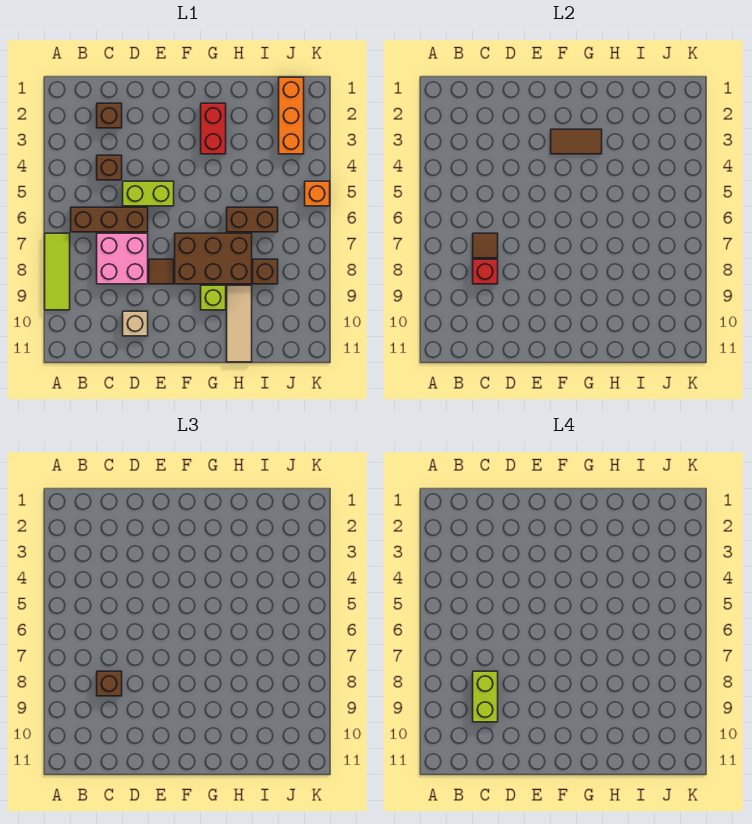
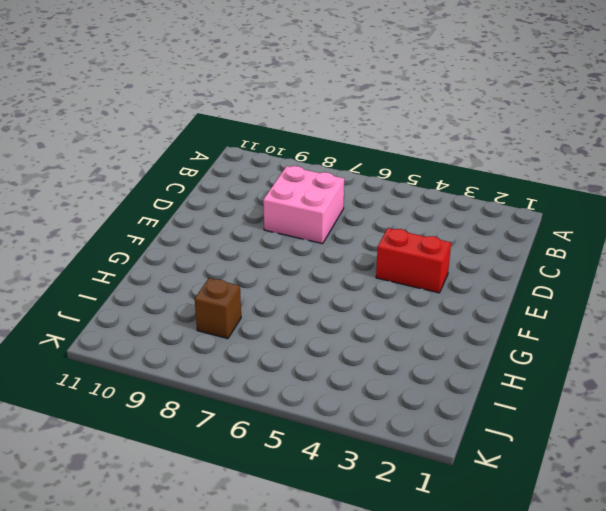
red 1x2 brick [376,228,451,293] -> red 1x2 brick moved to [201,103,226,154]
none -> lime 1x3 tile [45,233,70,310]
none -> brown 1x3 brick [71,207,148,232]
none -> brown 1x1 brick [97,103,122,128]

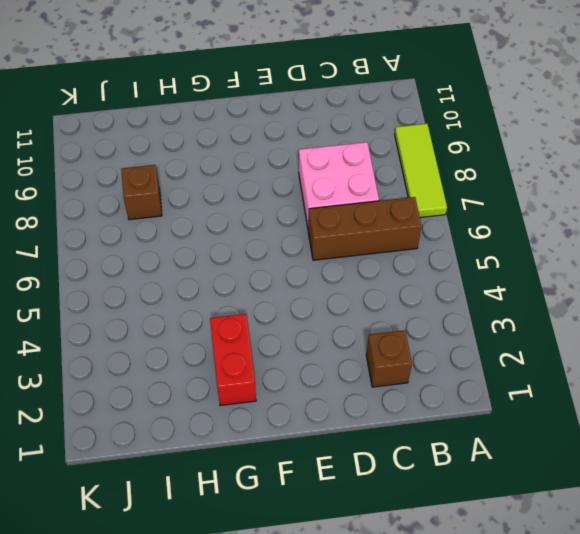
none -> brown 1x1 brick [97,155,122,180]
none -> lime 1x2 brick [123,181,174,206]
none -> tan 1x1 brick [123,311,148,336]

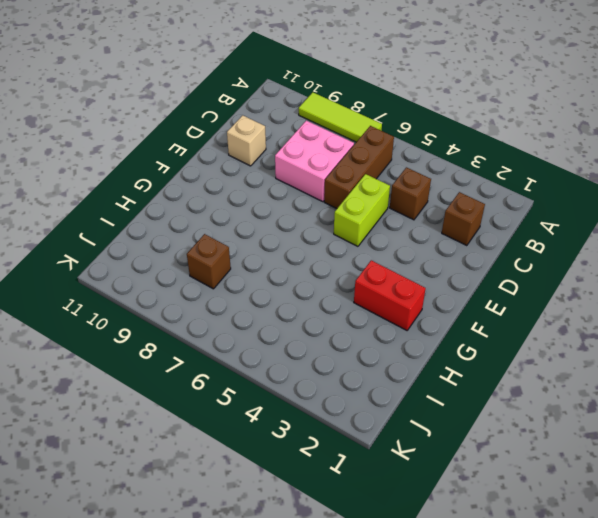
none -> brown 1x1 tile [149,259,174,284]
none -> brown 2x3 brick [175,233,252,284]
none -> lime 1x1 brick [201,285,226,310]

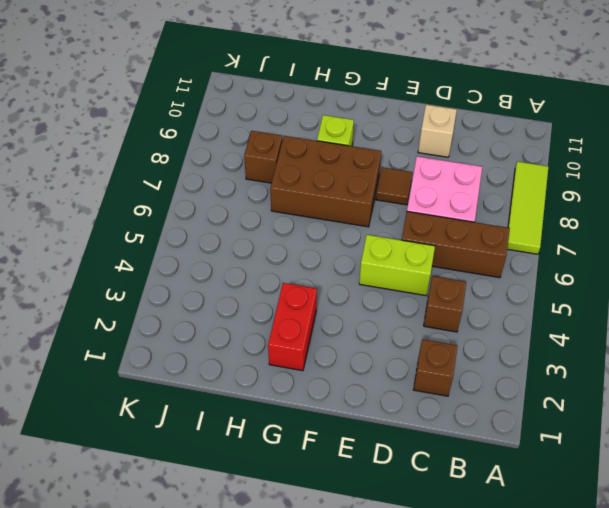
none -> brown 1x2 brick [227,207,278,232]
none -> tan 1x3 tile [227,285,252,362]
none -> orange 1x3 brick [279,77,304,154]

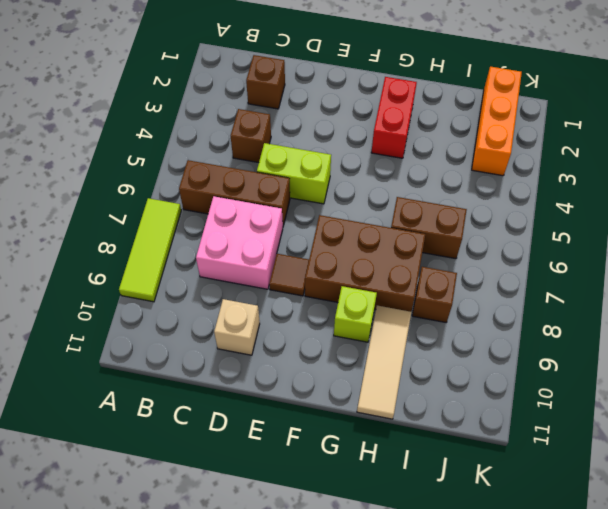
none -> orange 1x1 brick [305,181,330,206]
none -> brown 1x1 tile [473,233,498,258]
none -> red 1x1 brick [473,259,498,284]

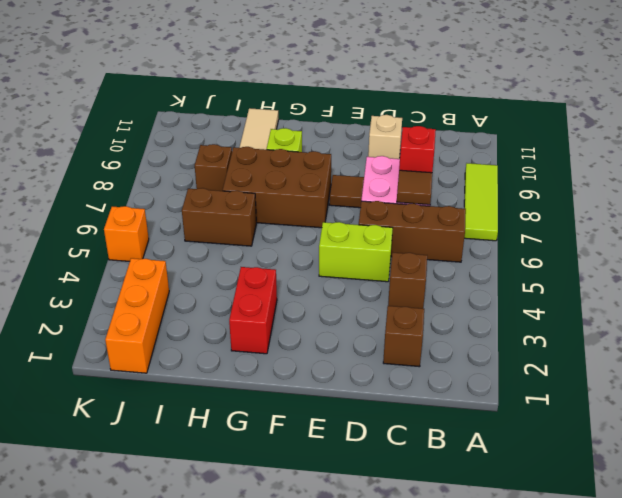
none -> brown 1x2 tile [551,129,602,154]
none -> brown 1x1 brick [97,671,122,696]
none -> lime 1x2 brick [473,671,498,722]

